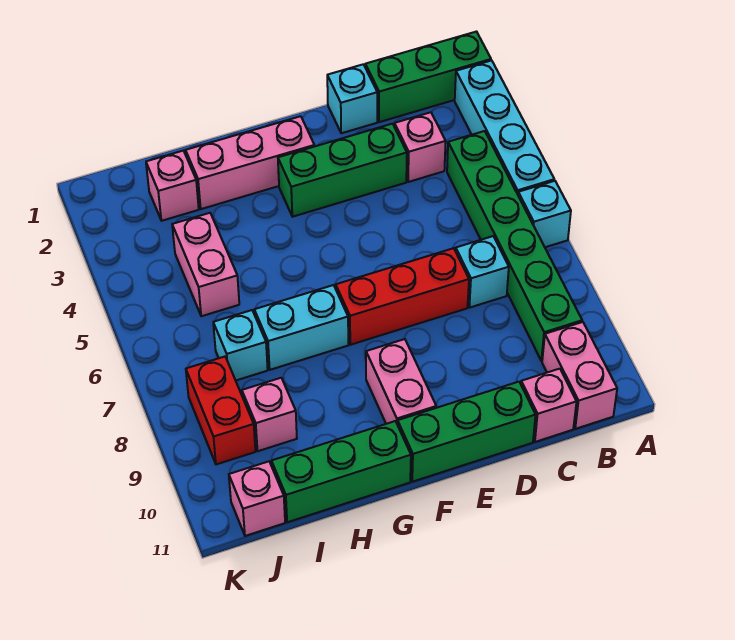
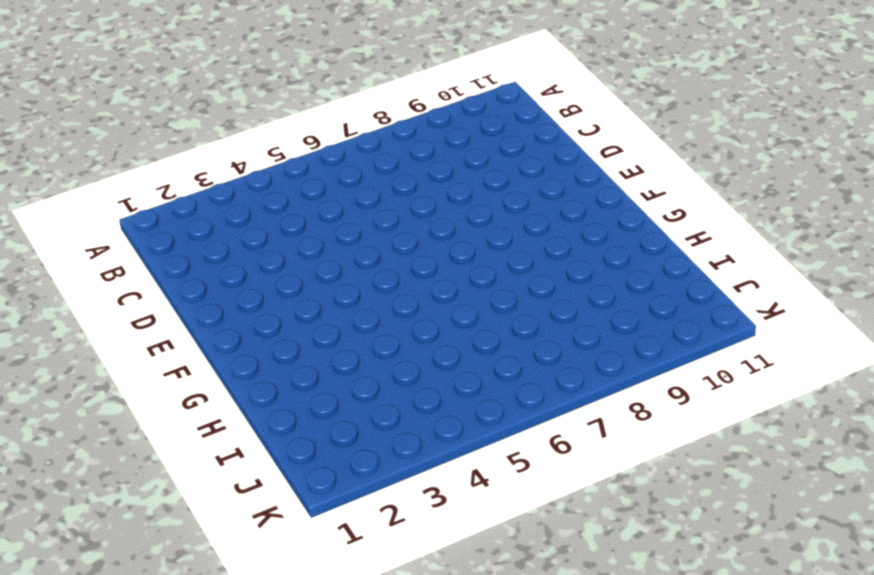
none -> green 1x3 brick [365,32,491,122]
none -> cyan 1x4 brick [455,60,554,194]
none -> cyan 1x1 brick [518,181,571,247]

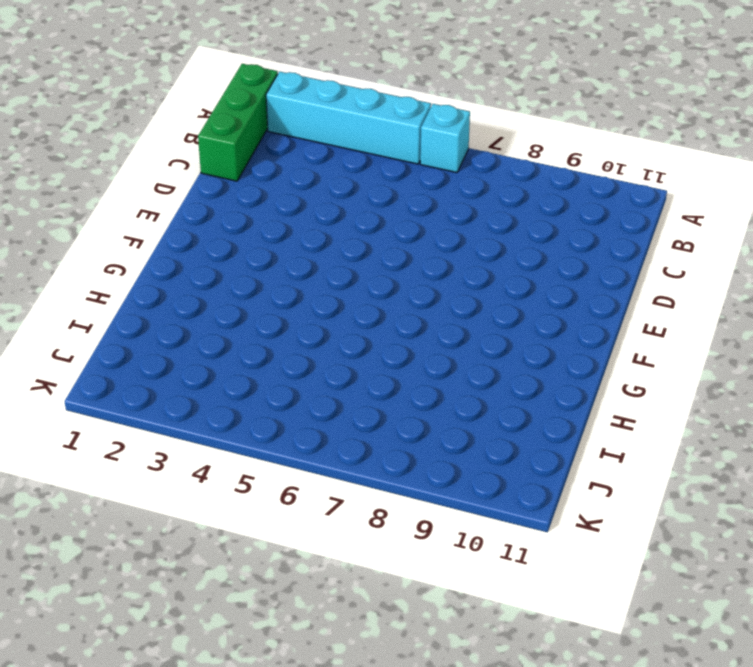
none -> green 1x6 brick [447,131,582,361]
none -> pink 1x2 brick [542,322,617,429]
none -> pink 1x1 brick [395,112,446,182]

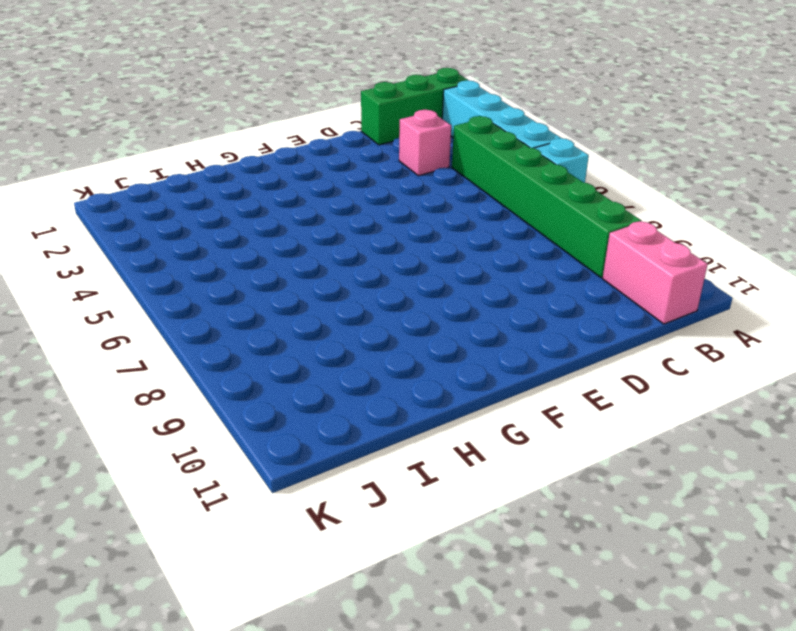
none -> cyan 1x1 brick [456,236,509,308]
none -> pink 1x1 brick [521,369,576,442]
none -> cyan 1x1 brick [327,64,377,133]

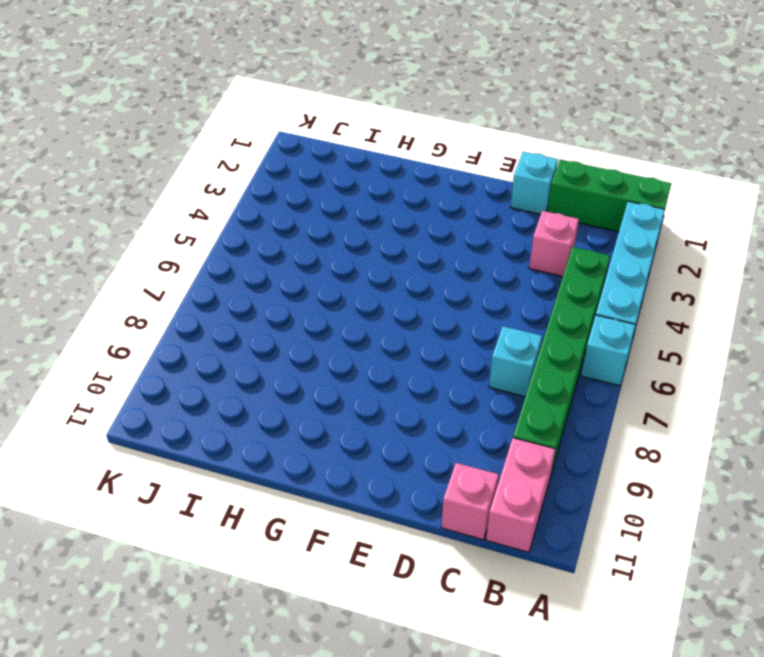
none -> green 1x3 brick [278,124,407,217]
none -> red 1x3 brick [336,248,469,345]
none -> green 1x3 brick [398,382,536,482]

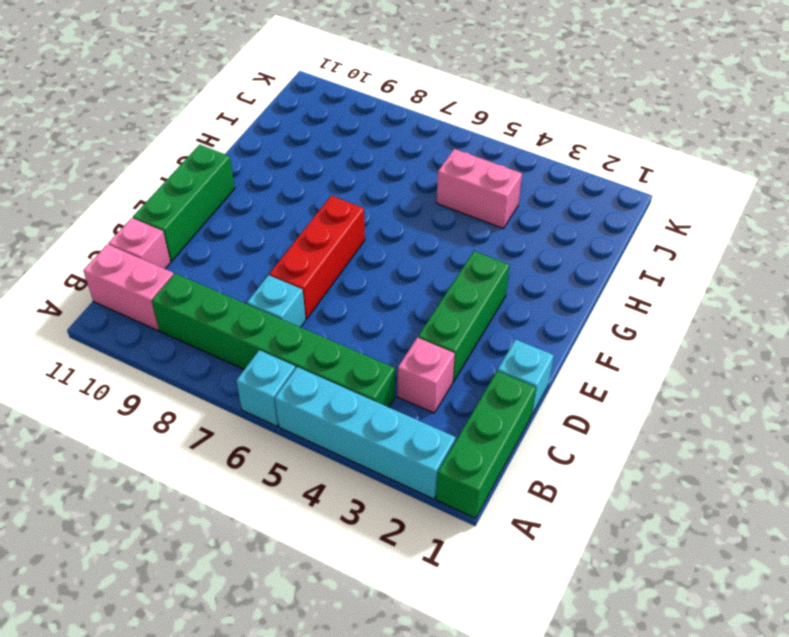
none -> pink 1x3 brick [186,116,314,209]
none -> pink 1x2 brick [366,339,436,425]
none -> cyan 1x2 brick [254,285,348,370]

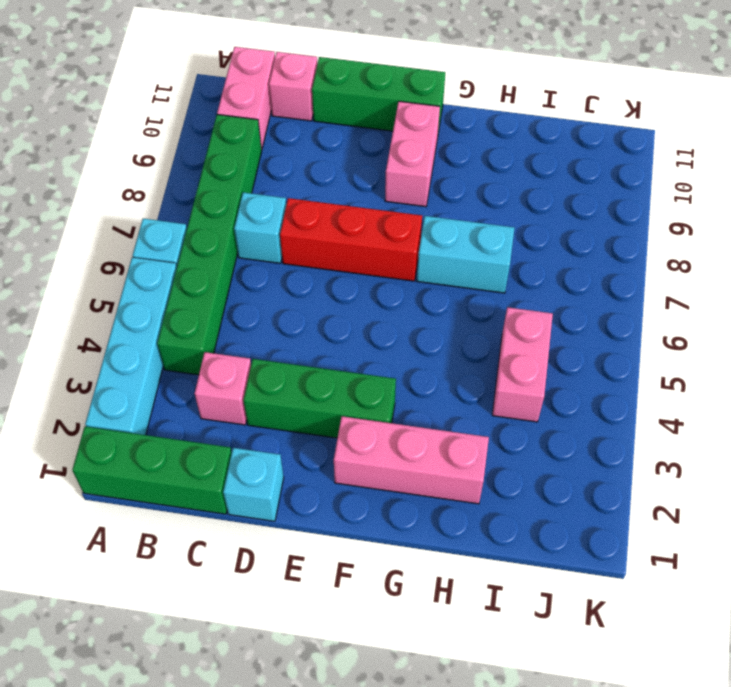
none -> green 1x3 brick [271,421,411,522]
none -> pink 1x1 brick [146,151,199,221]
none -> cyan 1x1 brick [213,310,268,380]

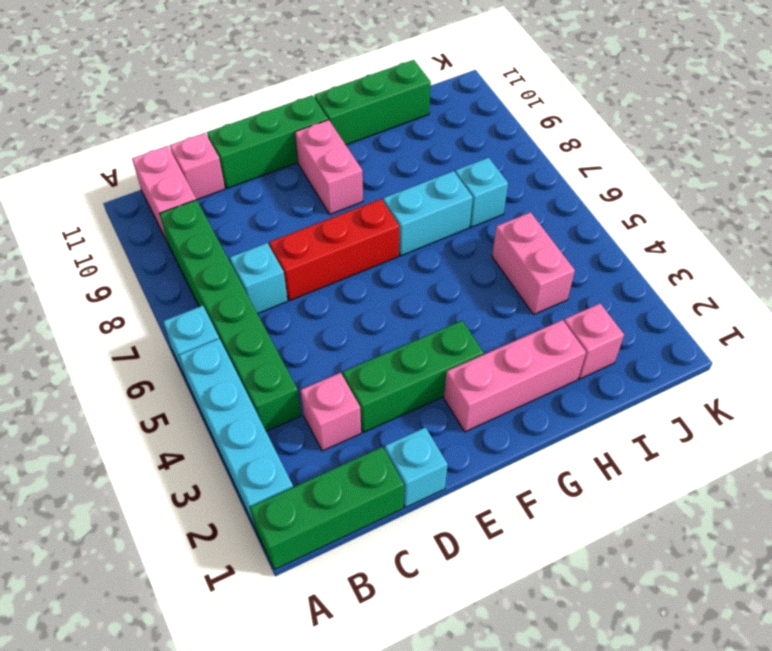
none -> pink 1x1 brick [242,378,297,451]
none -> red 1x2 brick [186,357,256,464]
none -> pink 1x1 brick [229,461,285,536]

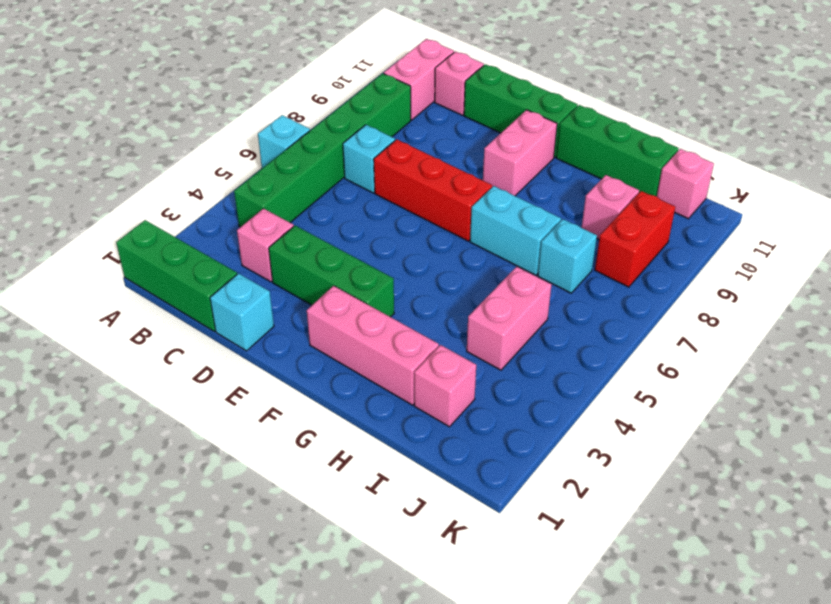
none -> cyan 1x4 brick [455,60,554,194]

